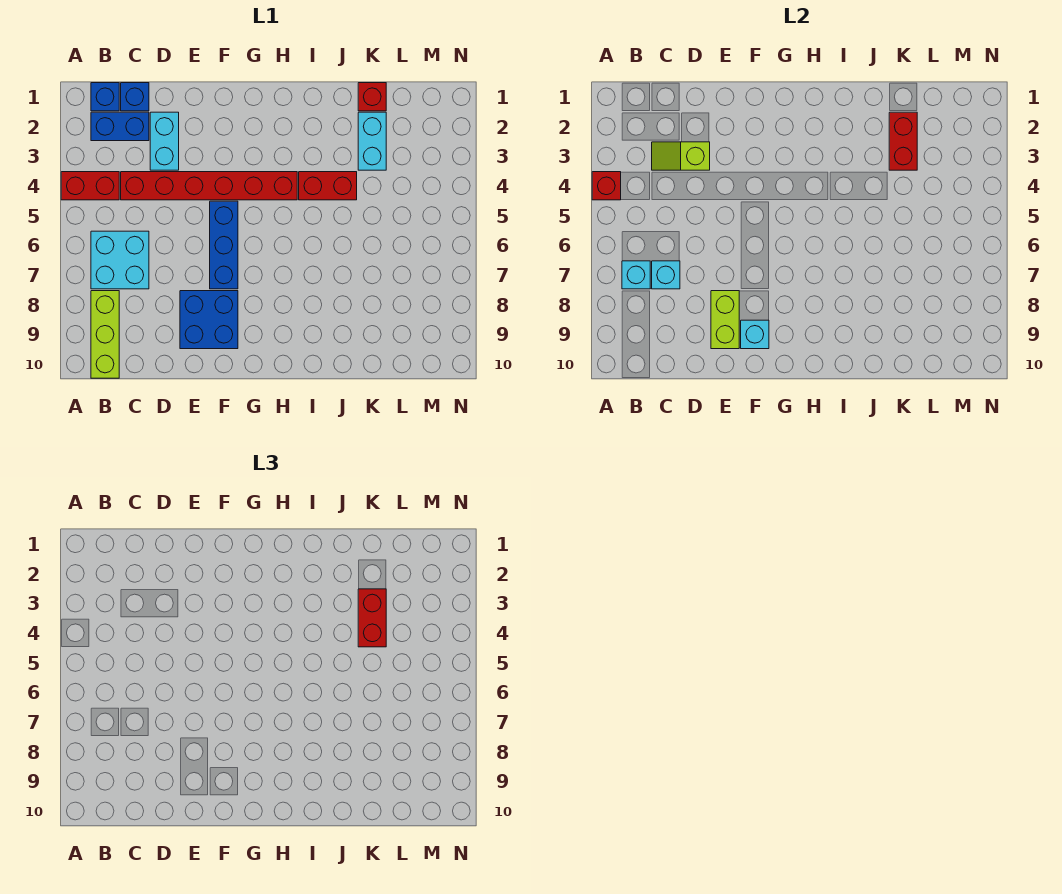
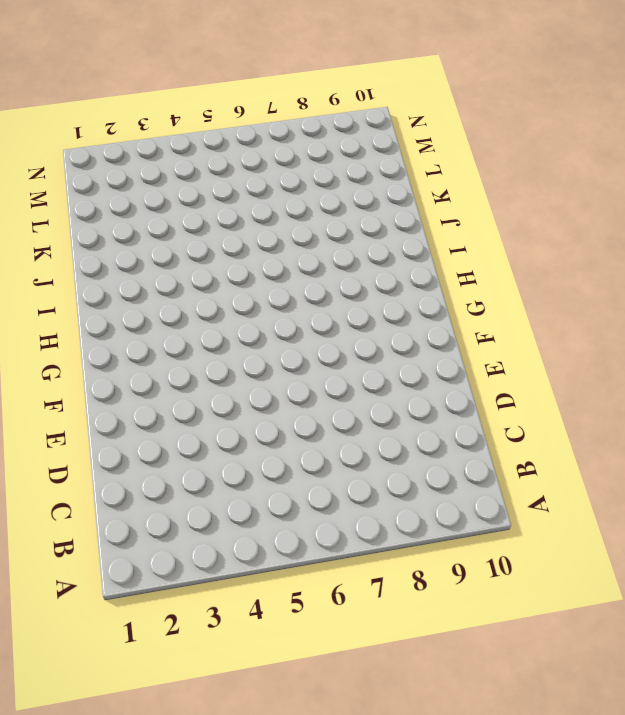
none -> red 1x2 brick [61,172,119,200]
none -> blue 1x1 brick [91,83,119,111]
none -> blue 1x2 brick [91,112,149,141]

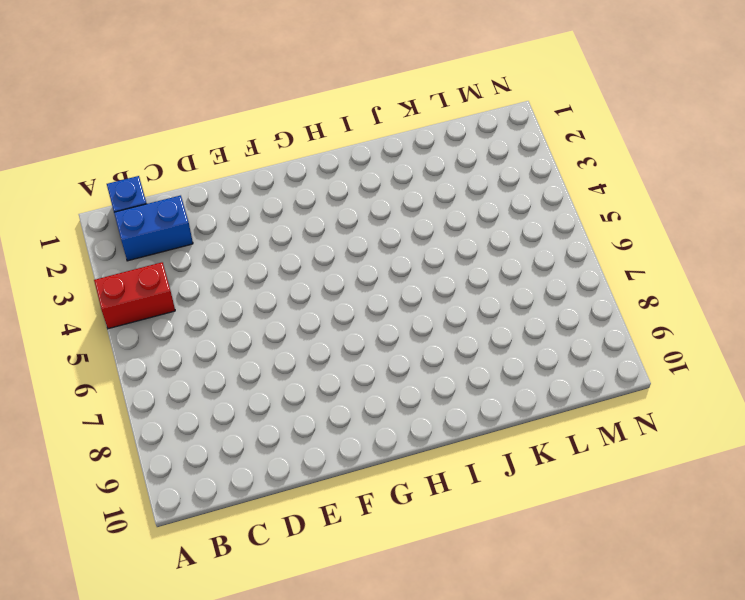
none -> cyan 2x2 brick [91,231,149,289]
none -> lime 1x3 brick [91,291,119,378]
none -> blue 1x1 brick [121,83,149,111]

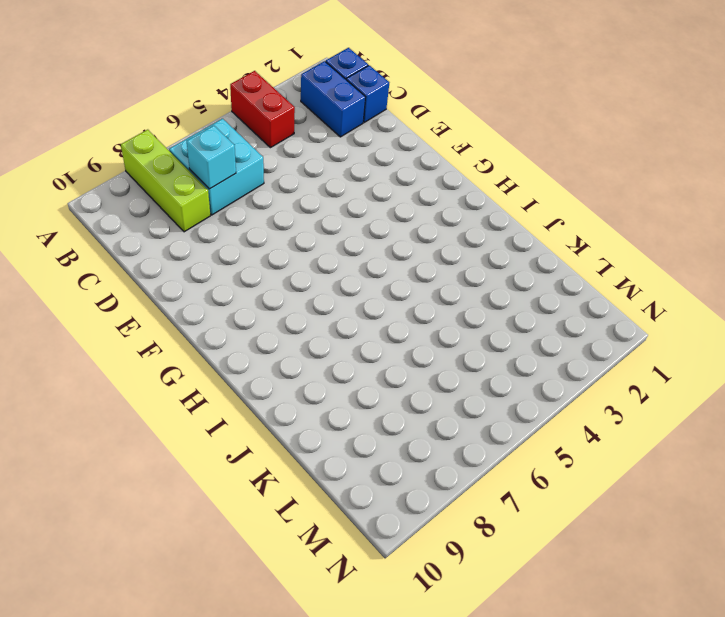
lime 1x3 brick [121,130,210,232] -> lime 1x3 brick turned to [91,291,119,378]
none -> red 1x6 brick [121,172,297,200]
none -> cyan 1x2 brick [150,112,179,170]
none -> blue 2x2 brick [180,291,238,349]

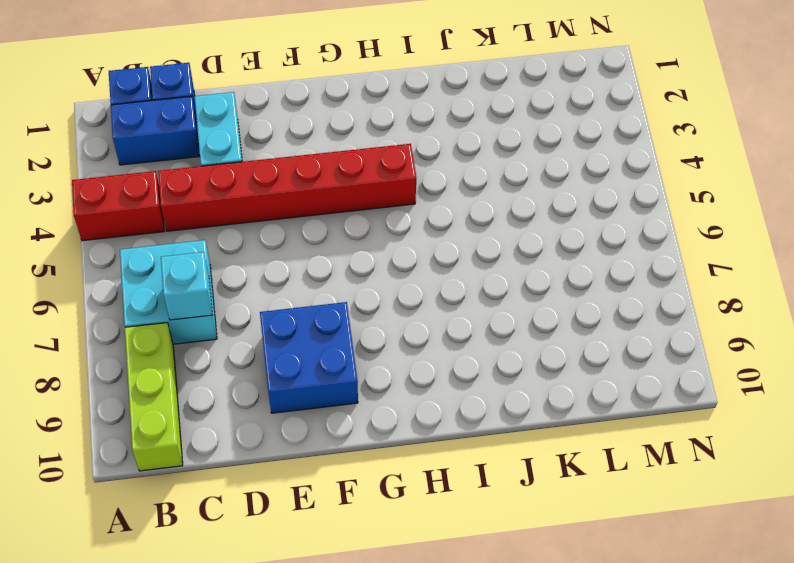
none -> blue 1x3 brick [210,201,238,289]
none -> red 1x2 brick [299,172,357,200]
none -> red 1x1 brick [358,83,386,111]

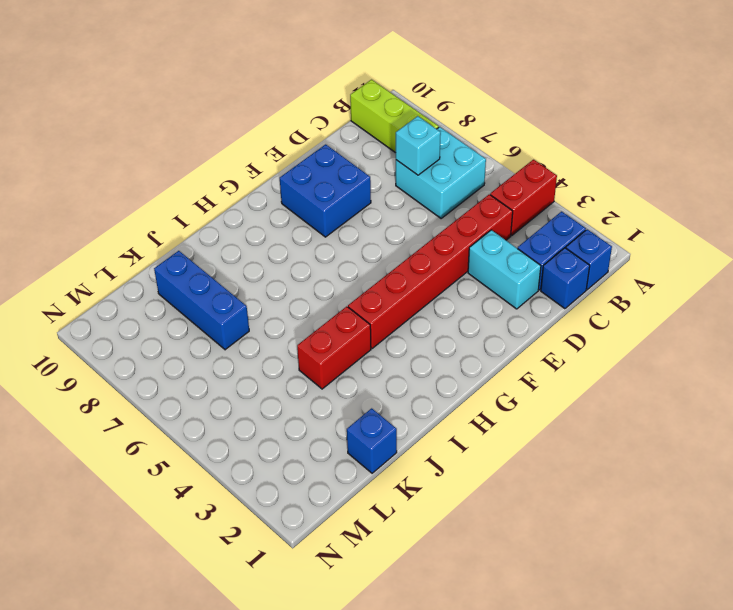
blue 1x1 brick [347,408,397,473] -> red 1x1 brick [358,83,386,111]
blue 1x3 brick [154,251,249,350] -> blue 1x3 brick moved to [210,201,238,289]
none -> cyan 1x2 brick [358,112,386,170]
none -> red 1x1 brick [592,172,621,200]
none -> cyan 1x1 brick [622,261,650,289]

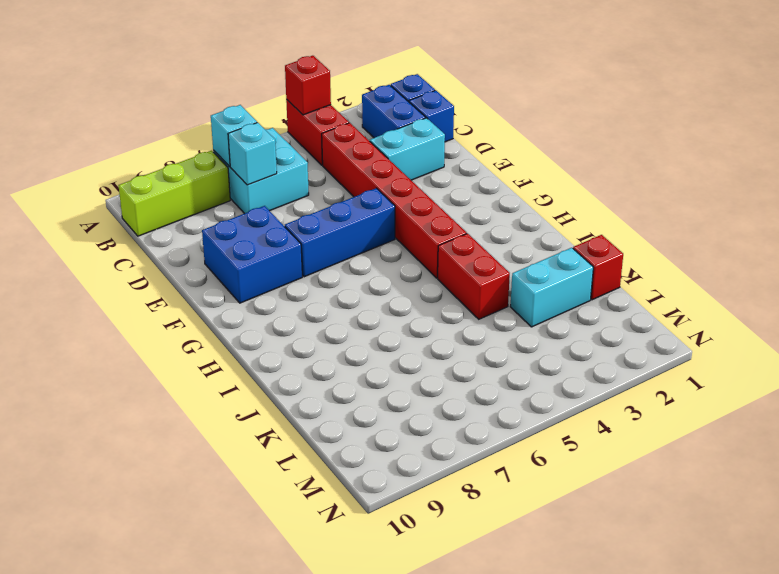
none -> lime 1x2 slope [652,142,710,170]
none -> lime 1x2 brick [711,291,739,349]
none -> cyan 1x1 brick [741,320,769,349]

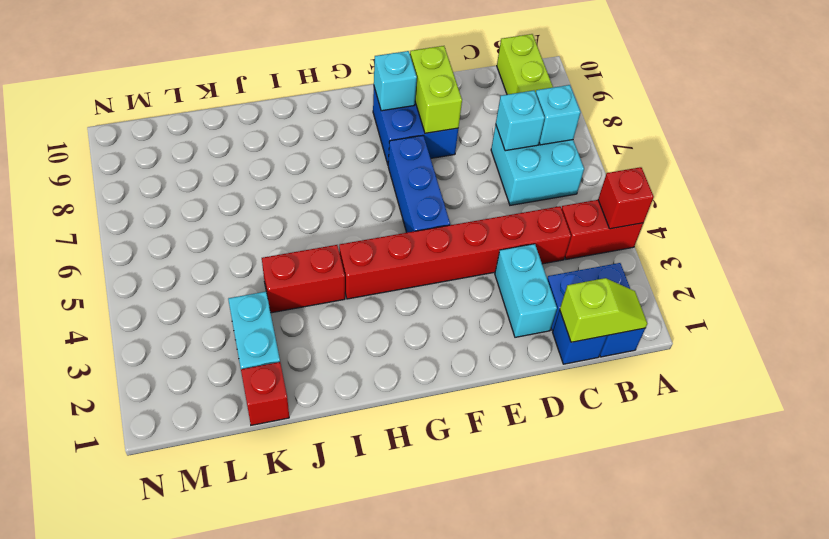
lime 1x2 slope [560,278,647,342] -> lime 1x2 slope moved to [652,142,710,170]
none -> red 1x2 brick [889,112,917,170]
none -> red 1x2 brick [358,589,386,647]

